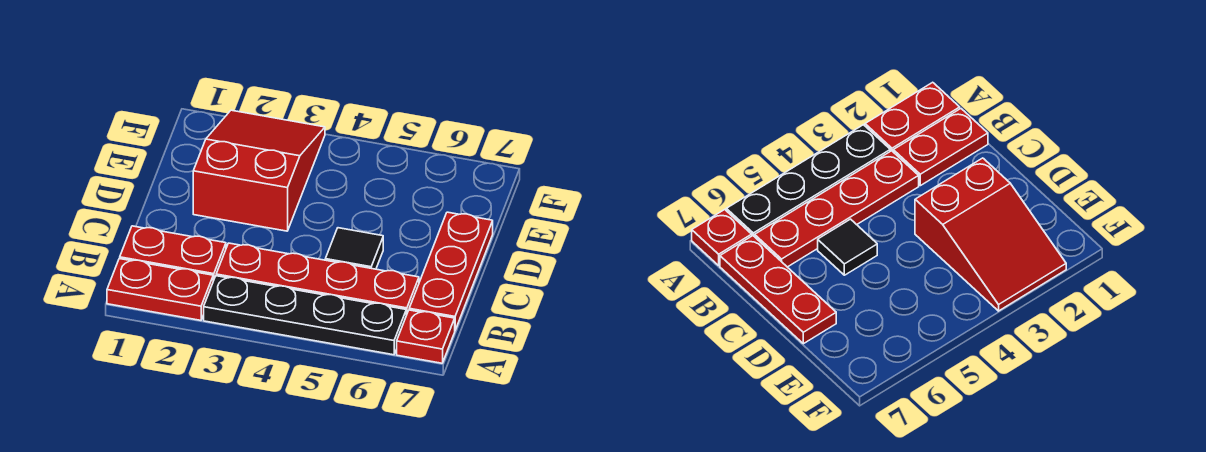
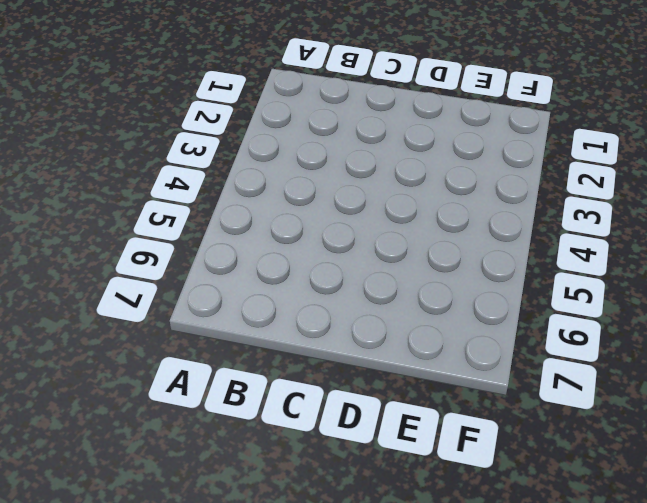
none -> red 1x2 plate [107,259,213,320]
none -> black 1x4 plate [204,276,406,355]

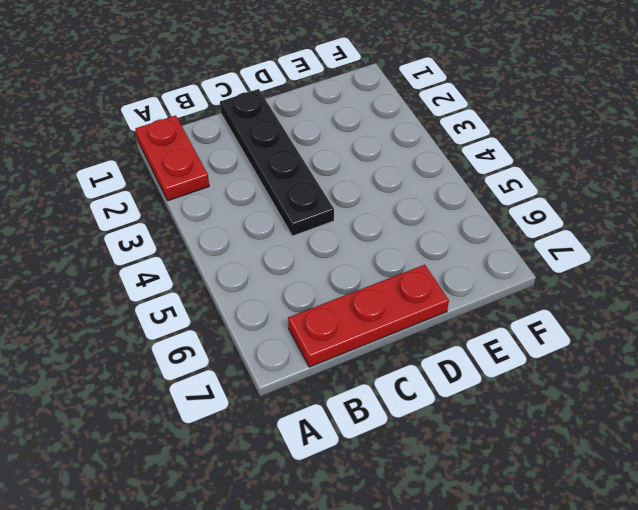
black 1x4 plate [220,89,334,236] -> black 1x4 plate moved to [204,276,406,355]
none -> red 1x1 plate [397,310,455,363]
none -> red 1x2 plate [120,226,226,281]

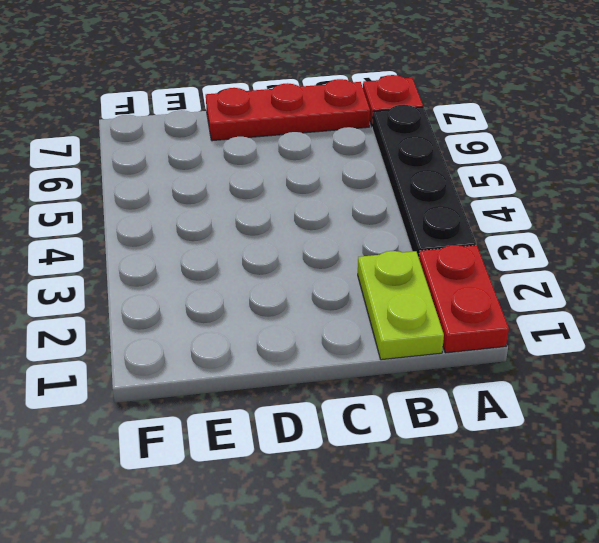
lime 1x2 plate [358,251,444,360] -> red 1x2 plate [120,226,226,281]
none -> red 1x4 plate [216,243,419,315]
none -> black 1x1 tile [325,228,383,269]

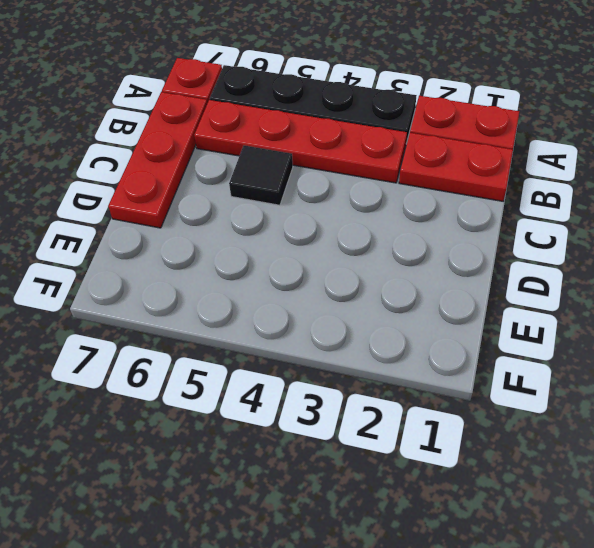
none -> red 2x3 slope [193,110,325,231]

